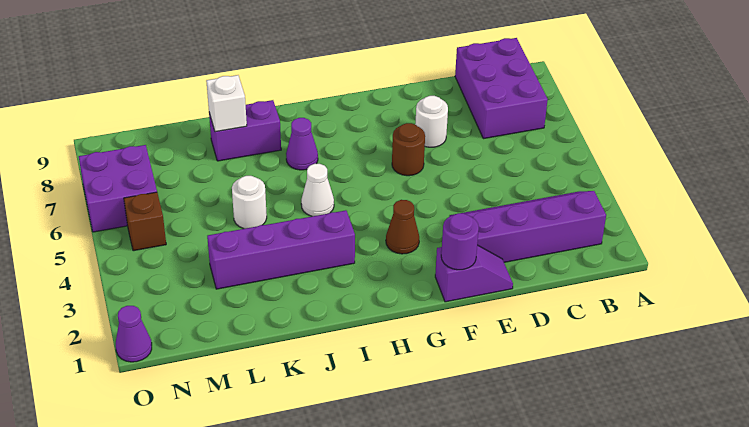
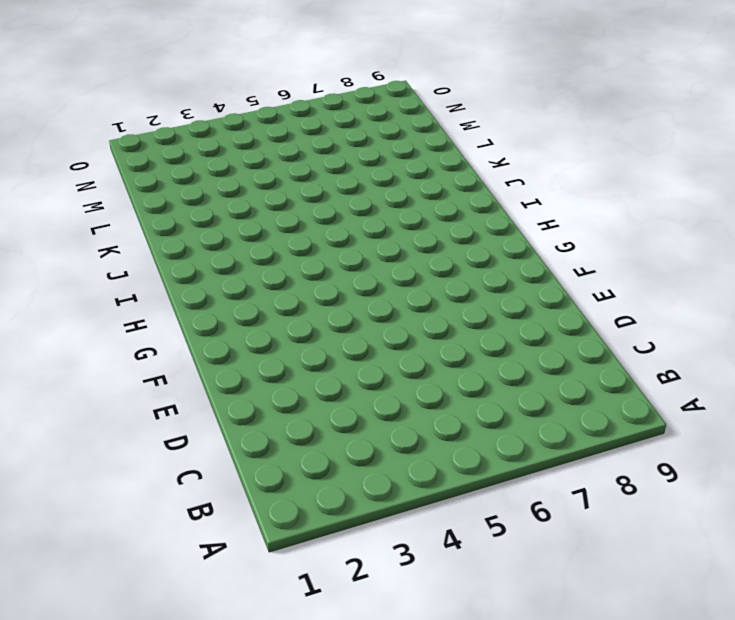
none -> purple 2x4 slope [449,191,606,262]
none -> purple 2x3 brick [455,38,548,139]
none -> purple 1x2 slope [435,245,513,302]

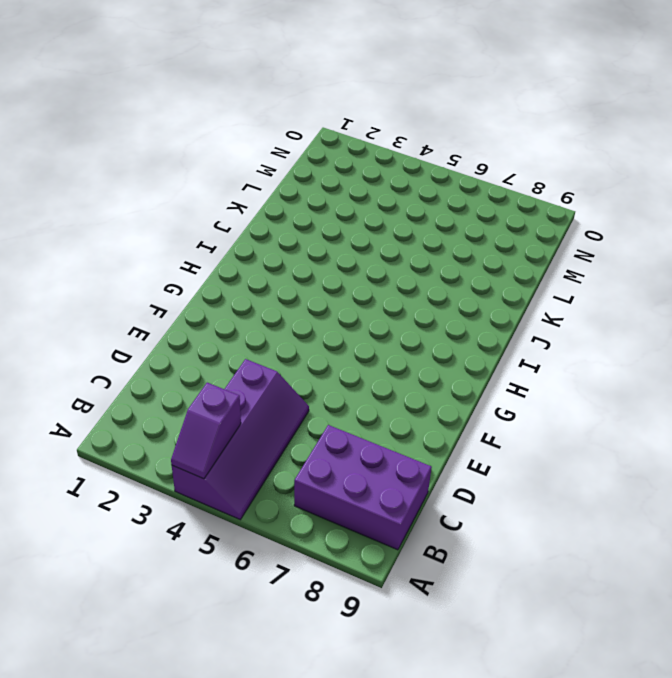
purple 2x4 slope [172,359,309,520] -> purple 2x4 slope moved to [449,191,606,262]
purple 1x2 slope [171,383,241,479] -> purple 1x2 slope moved to [435,245,513,302]
none -> white 1x1 round brick [415,96,448,147]
none -> brown 1x1 round brick [392,123,425,176]
none -> brown 1x1 cone [386,200,419,254]

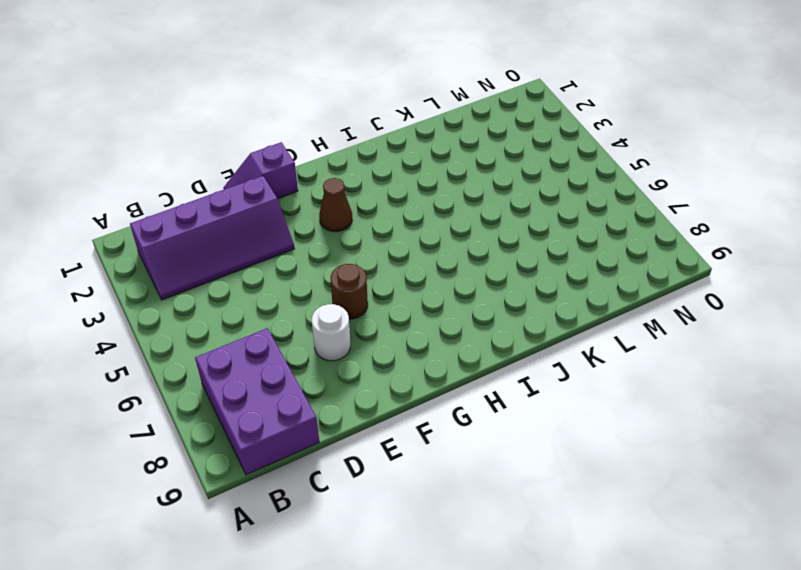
none -> purple 1x4 brick [207,210,355,289]
none -> white 1x1 cone [301,164,334,216]
none -> purple 1x1 cone [286,118,318,170]

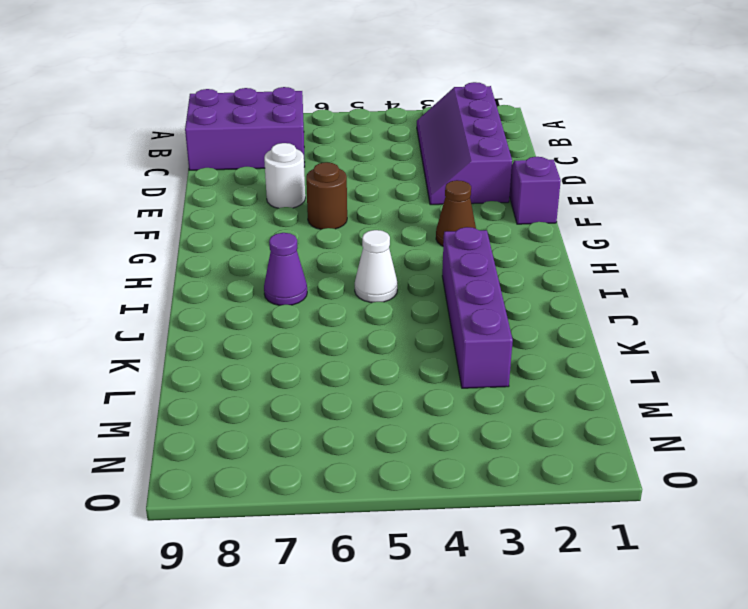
none -> purple 1x2 brick [209,100,281,161]
none -> white 1x1 round brick [232,176,267,229]
none -> brown 1x1 brick [124,192,166,251]

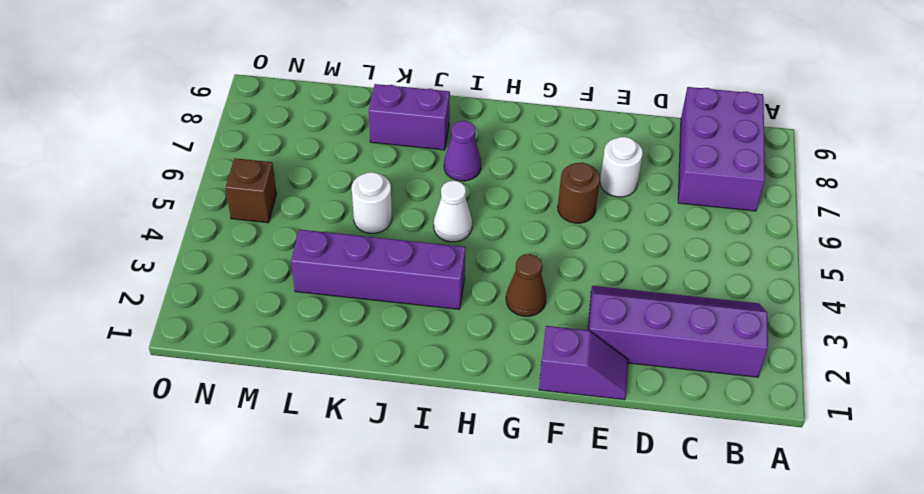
none -> purple 2x2 brick [79,145,157,232]
none -> purple 1x1 cone [116,306,152,362]
none -> purple 1x1 round brick [441,213,479,270]

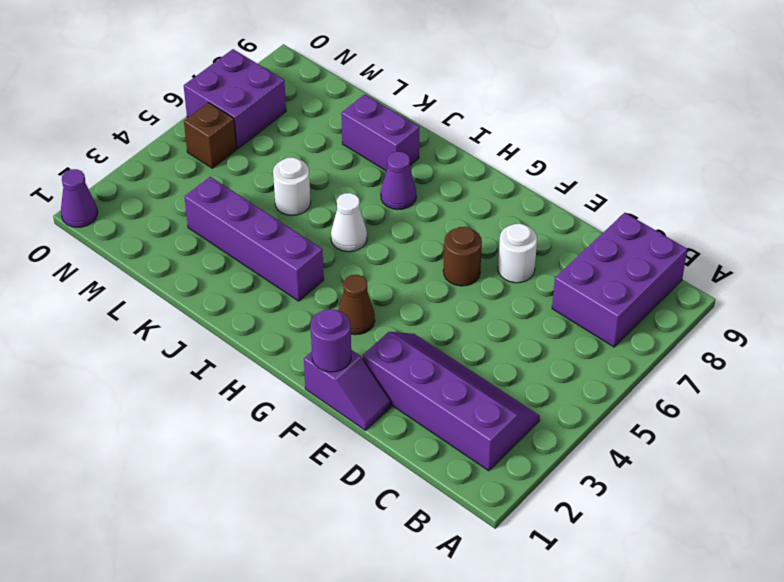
none -> white 1x1 brick [206,75,247,132]

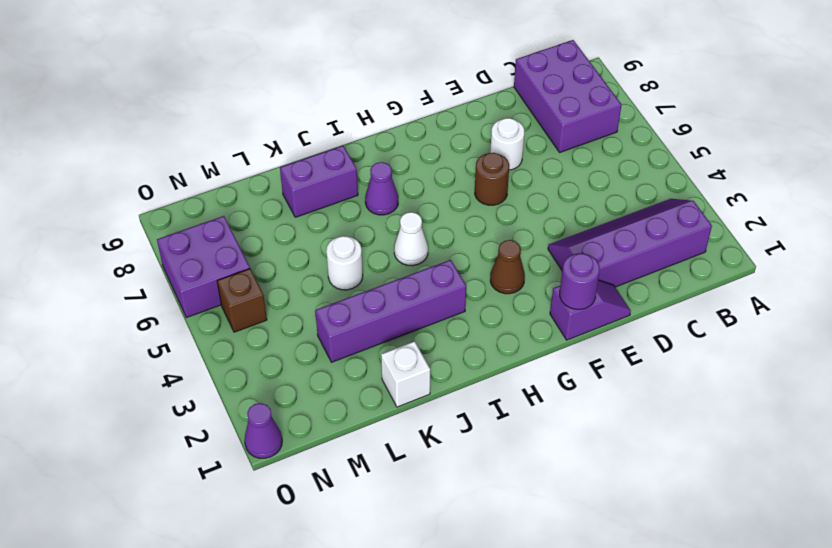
white 1x1 brick [381,341,430,407] -> white 1x1 brick moved to [206,75,247,132]

